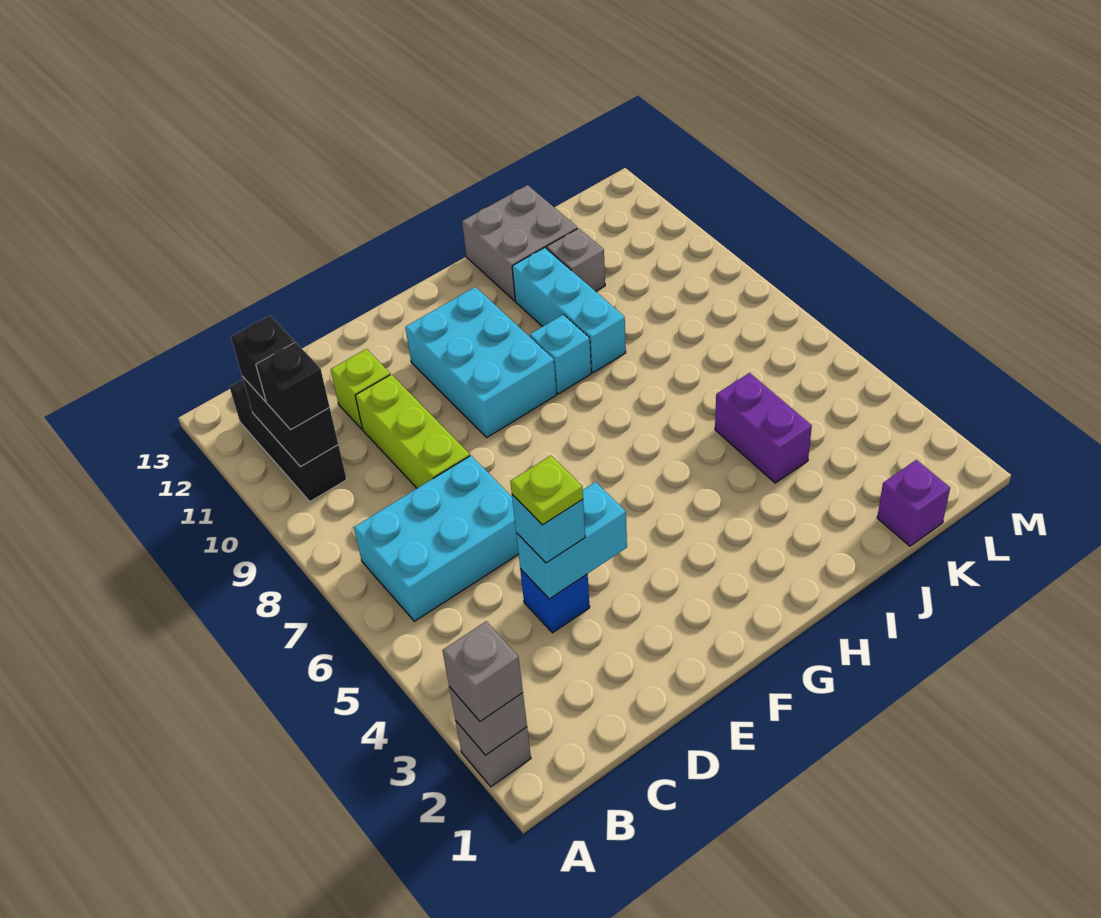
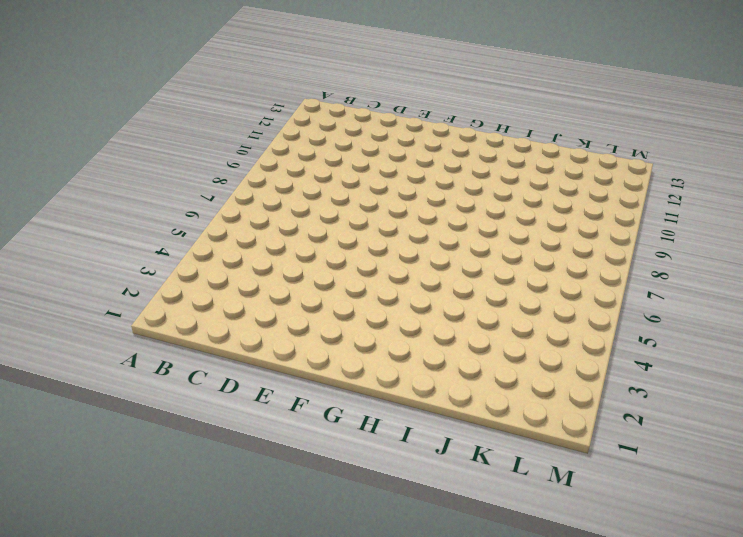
none -> grey 1x1 brick [456,721,531,787]
none -> cyan 2x3 brick [354,456,519,621]
none -> black 1x3 brick [230,380,347,501]

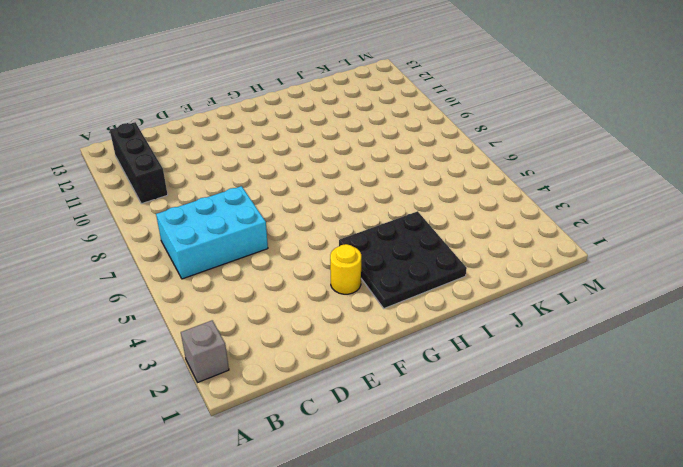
yellow 1x1 round brick [330,244,361,294] -> none
black 3x3 plate [339,211,467,308] -> none
none -> blue 1x1 brick [520,569,590,633]
none -> lime 1x3 brick [355,374,470,488]
none -> lime 1x1 brick [331,349,390,429]

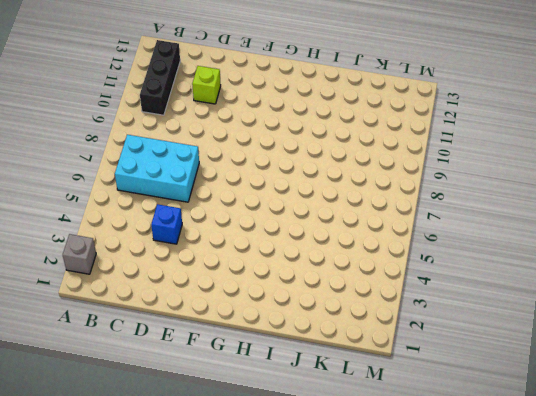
none -> lime 1x3 brick [355,374,470,488]
none -> cyan 2x3 brick [405,287,557,437]
none -> cyan 1x1 brick [530,314,591,394]

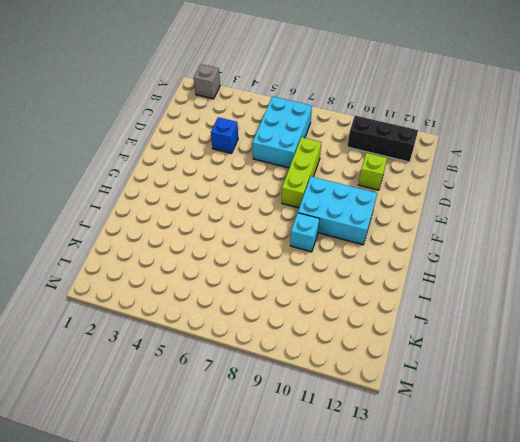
lime 1x3 brick [282,137,321,208] -> lime 1x3 brick turned to [355,374,470,488]
none -> cyan 1x3 brick [512,248,626,373]
none -> grey 2x2 brick [462,185,577,301]
none -> purple 1x2 brick [715,373,812,483]

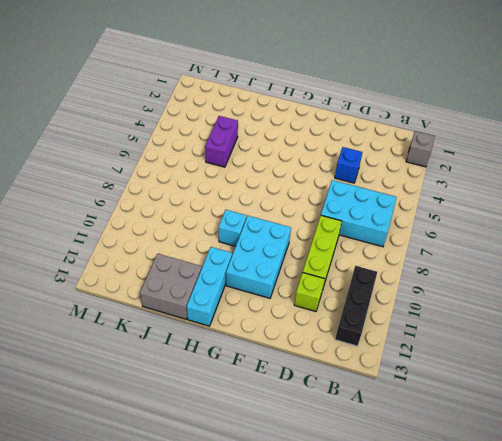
cyan 1x3 brick [187,247,232,326] -> cyan 1x3 brick moved to [512,248,626,373]
none -> grey 1x1 brick [547,228,605,291]
none -> purple 1x1 brick [877,460,950,546]
none -> grey 1x1 brick [449,687,527,755]

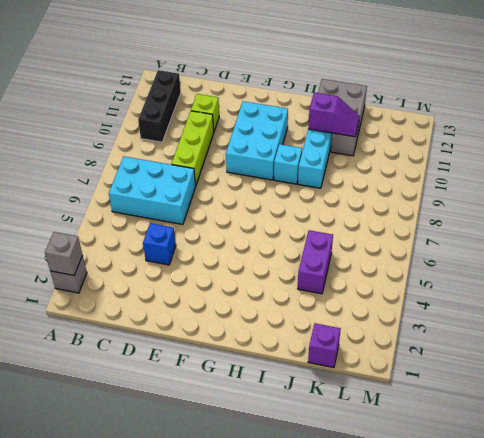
purple 1x2 slope [308,93,360,137] -> none
none -> black 1x2 brick [242,376,338,467]
none -> cyan 1x2 brick [516,482,627,599]
none -> grey 1x1 brick [442,621,523,721]

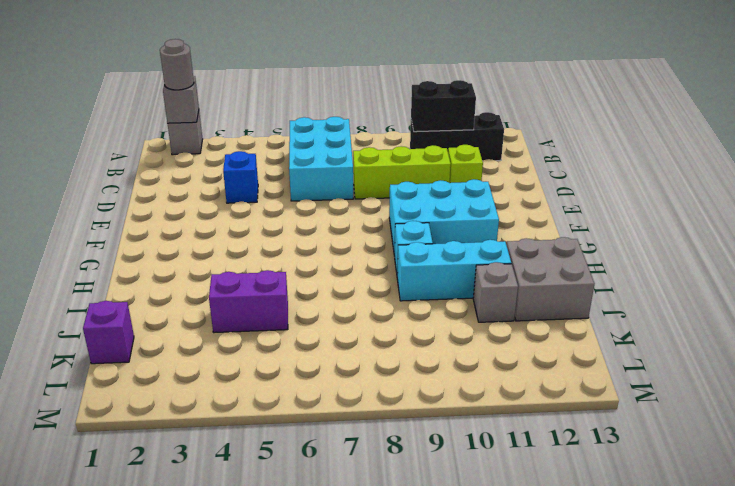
grey 1x1 round brick [160,39,194,90] -> grey 1x1 brick [442,621,523,721]
none -> cyan 1x2 brick [516,482,627,599]
none -> black 1x1 brick [256,342,330,430]
none -> black 1x1 brick [231,315,295,402]

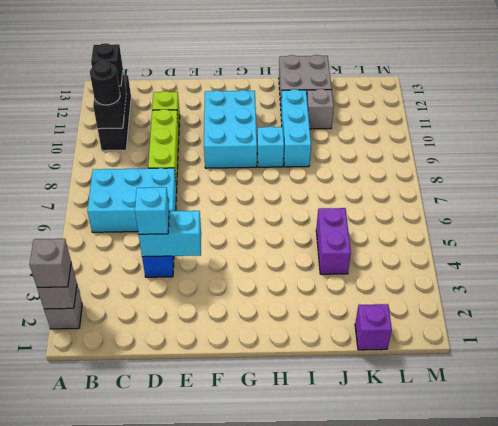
black 1x1 round brick [90,62,120,105] -> black 1x1 brick [256,342,330,430]
none -> lime 1x1 plate [510,456,583,525]

